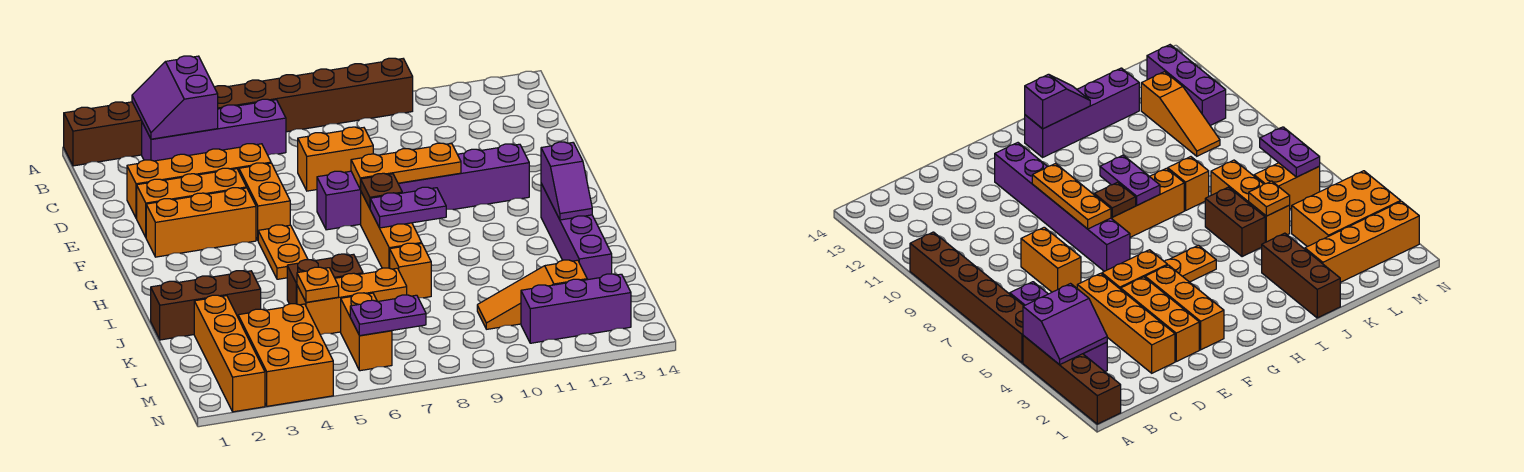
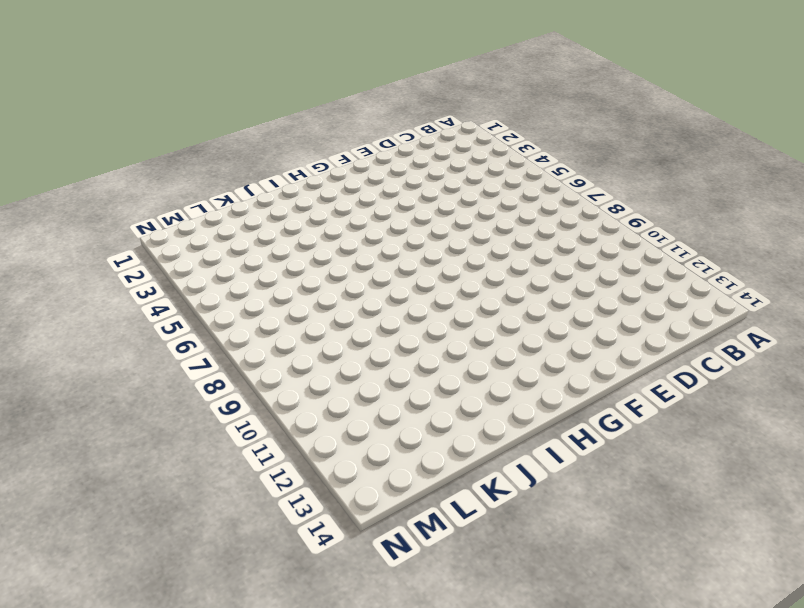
none -> brown 1x4 brick [64,102,142,166]
none -> brown 1x6 brick [214,58,413,132]
none -> purple 1x4 brick [142,99,286,161]

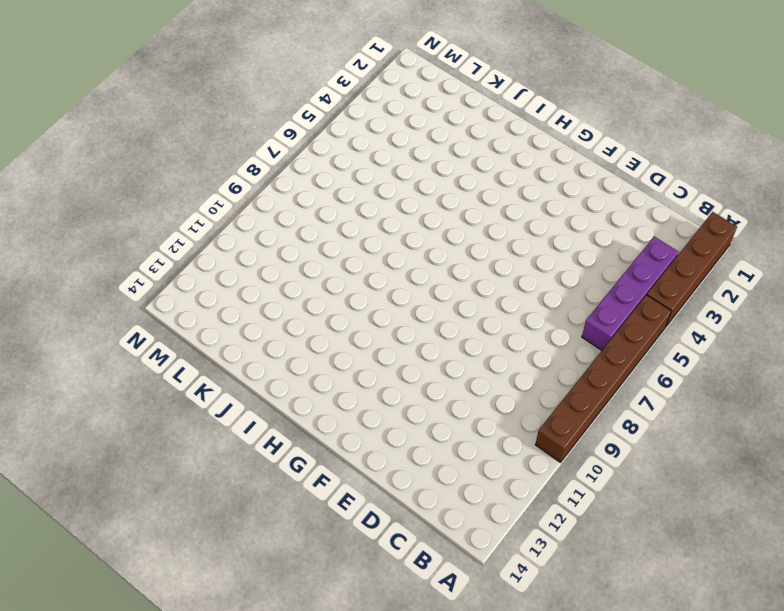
none -> orange 1x4 brick [127,144,271,218]
none -> orange 1x2 brick [298,127,373,191]
none -> orange 1x3 brick [137,168,247,237]

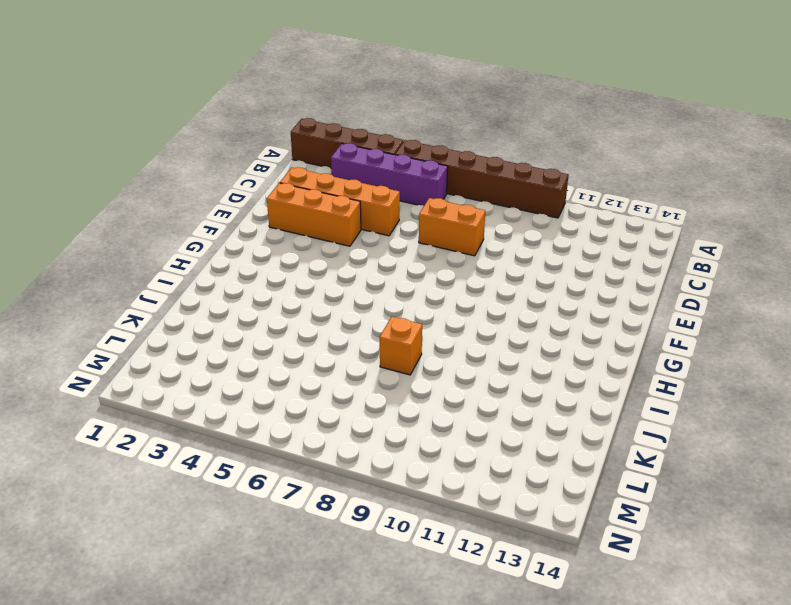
none -> orange 1x2 brick [239,163,290,240]
none -> orange 1x3 brick [146,188,256,257]
none -> purple 1x6 brick [317,144,529,230]

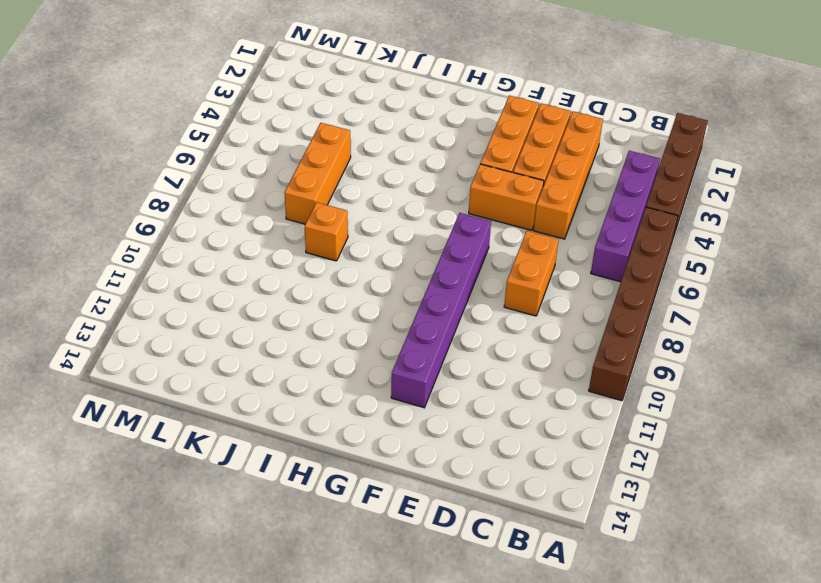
none -> orange 1x2 plate [258,225,308,279]
none -> orange 1x3 brick [361,192,422,268]
none -> purple 1x4 brick [541,184,612,280]

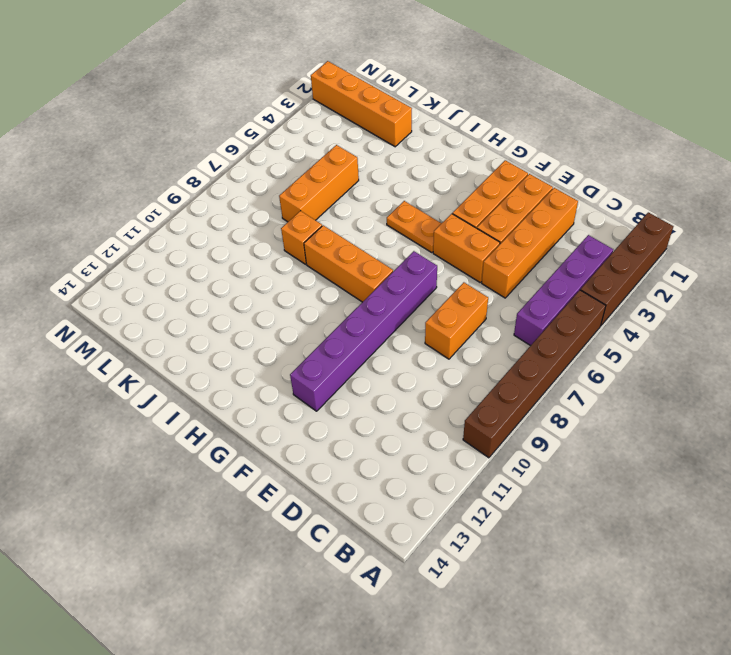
none -> purple 1x4 brick [541,184,612,280]
none -> brown 1x3 brick [151,271,261,340]
none -> brown 1x2 brick [287,254,363,304]

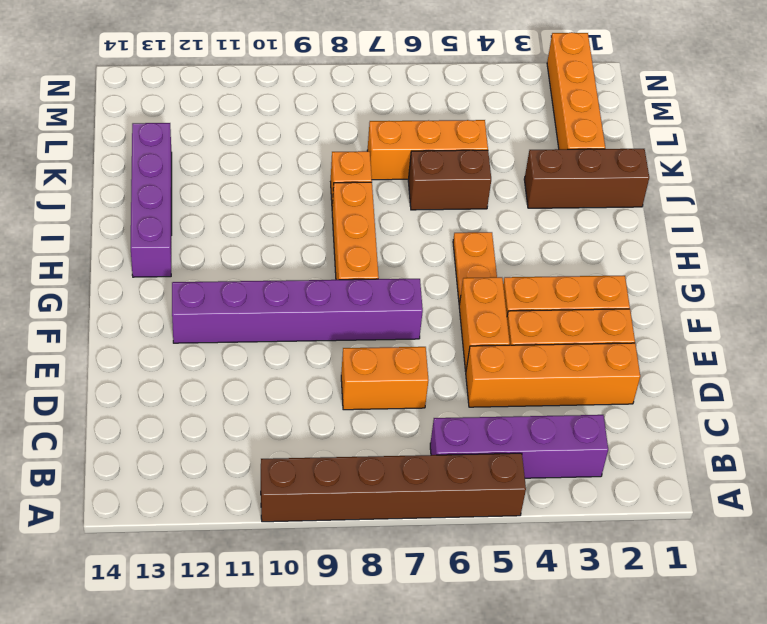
none -> brown 1x4 brick [64,102,142,166]
none -> orange 2x3 brick [238,304,333,406]
none -> orange 1x2 brick [341,293,392,371]

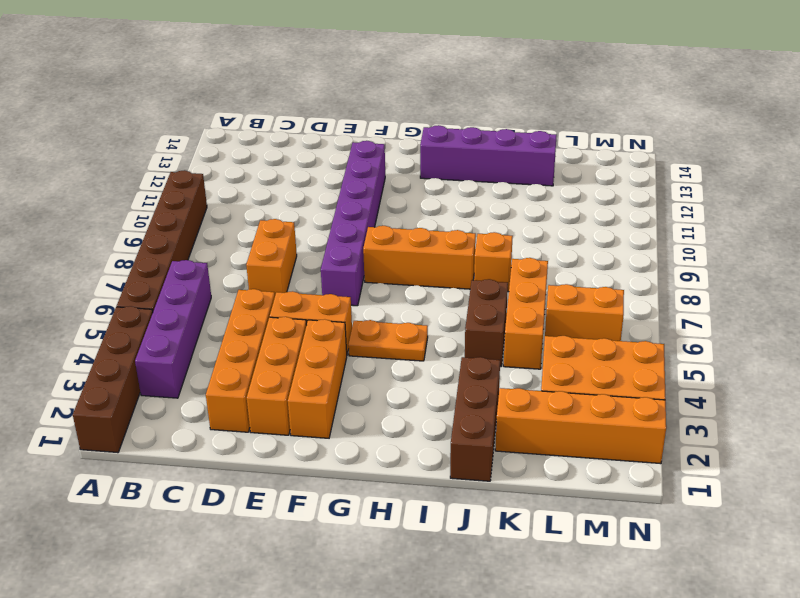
none -> orange 1x3 slope [477,260,587,329]
none -> purple 1x3 brick [521,274,631,343]
none -> purple 2x2 slope [132,56,218,139]

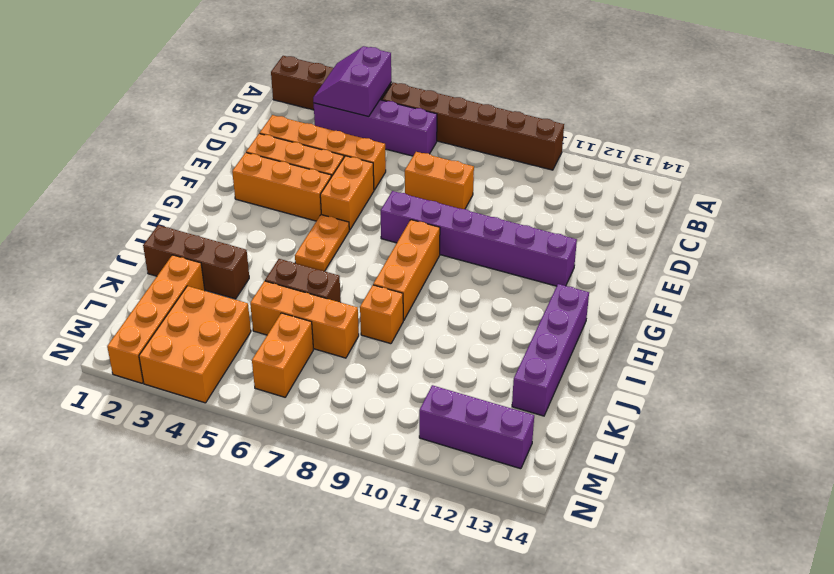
none -> orange 1x3 slope [477,260,587,329]
none -> orange 1x3 plate [351,143,461,189]
none -> brown 1x1 plate [360,173,402,208]

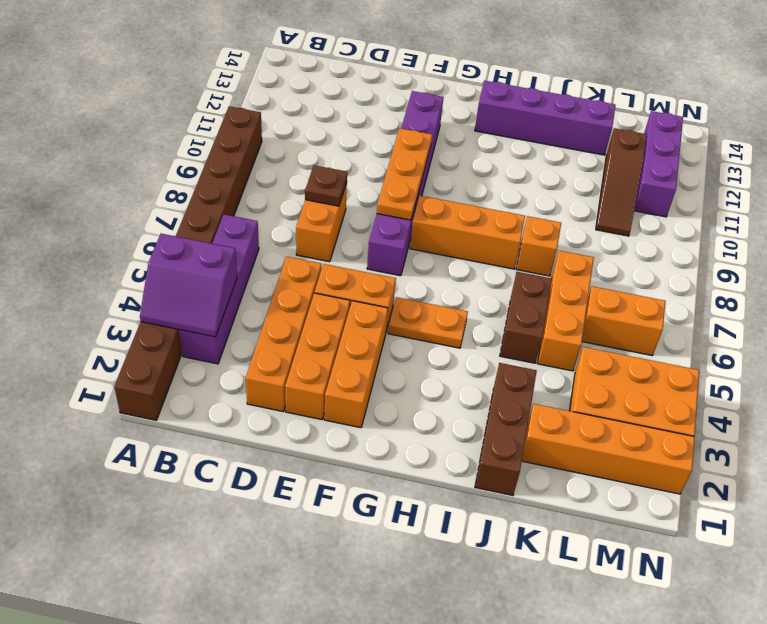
brown 1x1 plate [305,165,347,206] -> brown 1x1 plate moved to [360,173,402,208]
brown 1x3 slope [596,128,646,236] -> orange 1x3 slope [477,260,587,329]
none -> purple 1x2 plate [370,187,446,228]
none -> purple 1x2 slope [541,142,592,220]
none -> orange 1x1 plate [297,267,339,302]

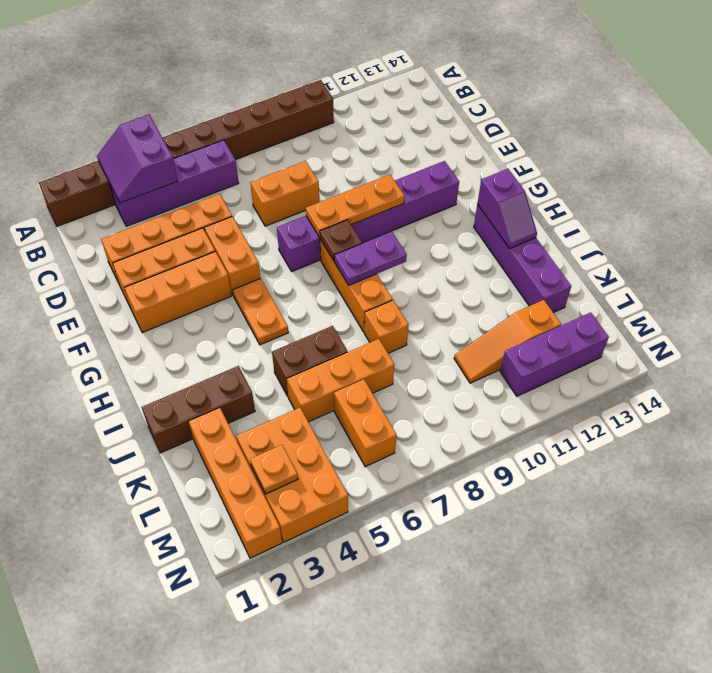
orange 1x1 plate [250,445,298,494] -> orange 1x1 plate moved to [297,267,339,302]
none -> purple 1x2 plate [350,295,426,336]

